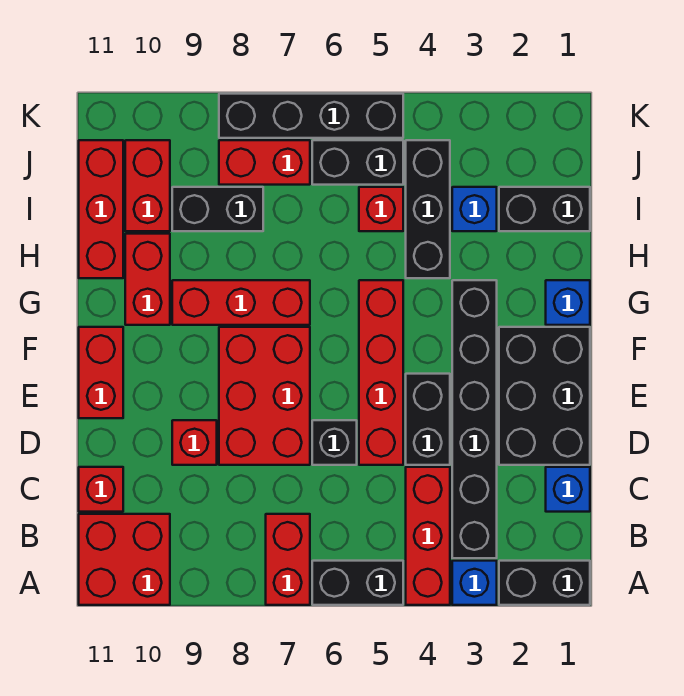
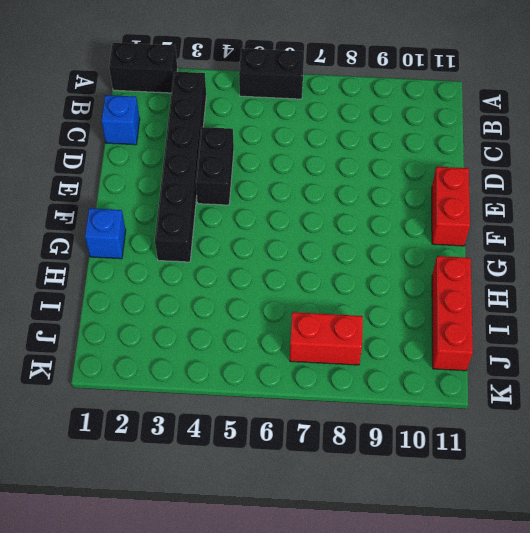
none -> blue 1x1 brick [452,561,497,605]
none -> red 1x3 brick [406,467,450,605]
none -> red 1x2 brick [266,514,310,605]

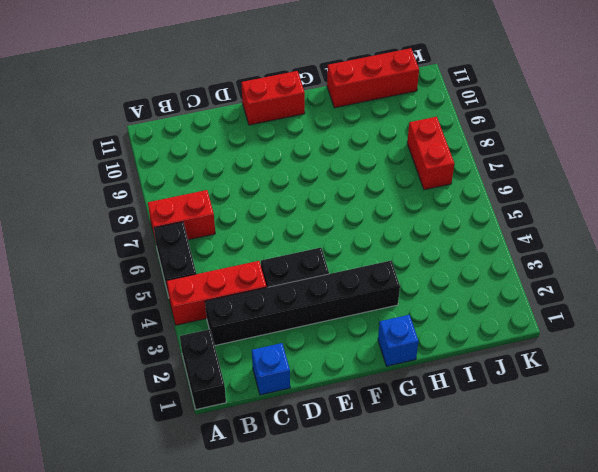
none -> blue 1x1 brick [452,561,497,605]
none -> red 2x2 brick [79,514,170,605]
none -> red 1x1 brick [79,467,123,512]

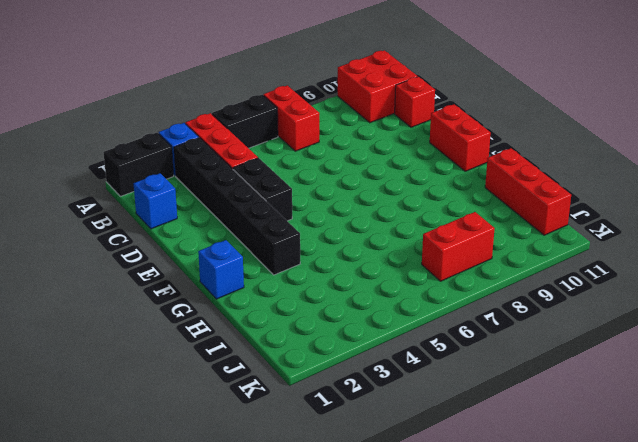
none -> black 2x3 brick [499,327,590,465]
none -> red 1x4 brick [359,280,403,465]
none -> black 1x1 brick [312,420,357,465]

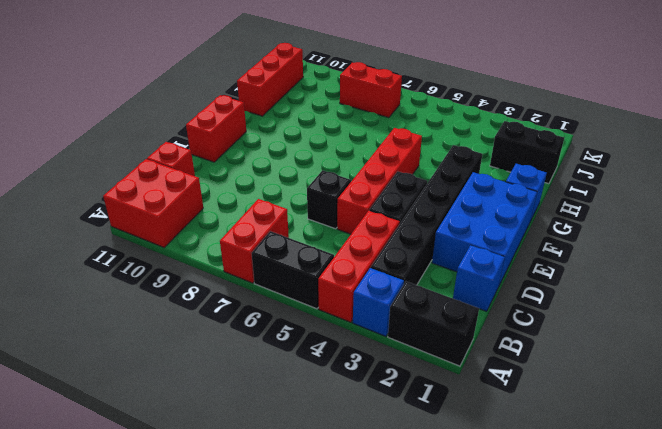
blue 2x3 brick [432,172,537,285] -> black 2x3 brick [499,327,590,465]
none -> red 2x3 brick [219,327,310,465]
none -> red 1x1 brick [172,420,217,465]
none -> red 1x3 brick [172,280,310,325]

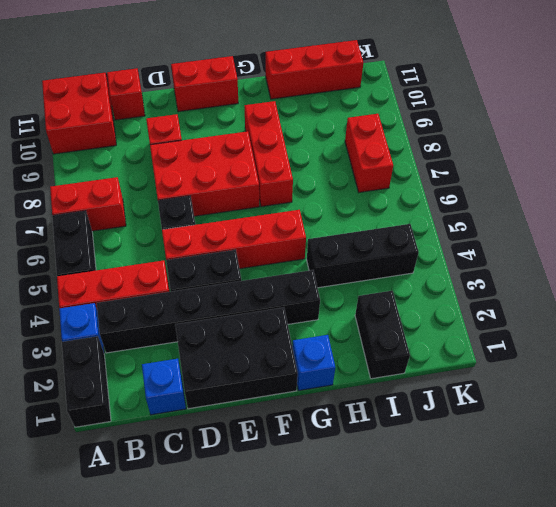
none -> red 1x2 brick [125,234,170,325]
none -> blue 1x1 brick [452,187,497,231]
none -> red 1x1 brick [359,187,403,231]

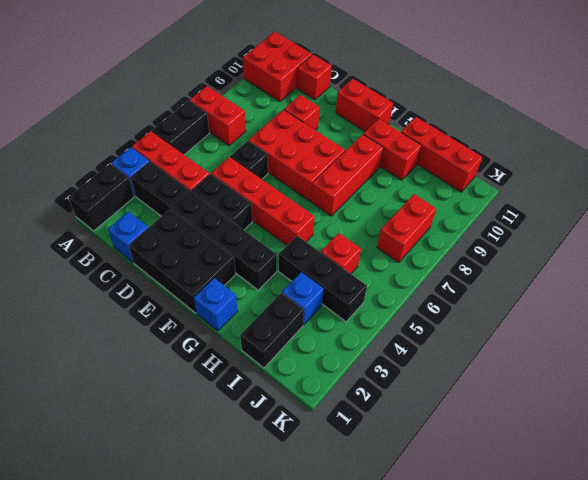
none -> black 1x2 brick [172,187,263,231]
none -> red 1x2 brick [125,140,170,231]
none -> black 1x2 brick [312,140,403,185]

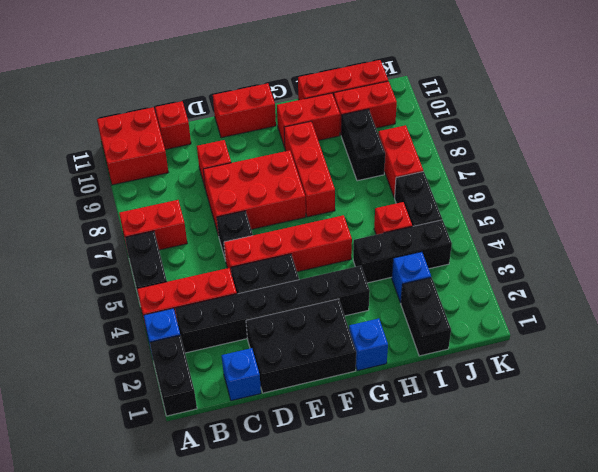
none -> black 1x4 brick [219,94,403,138]

